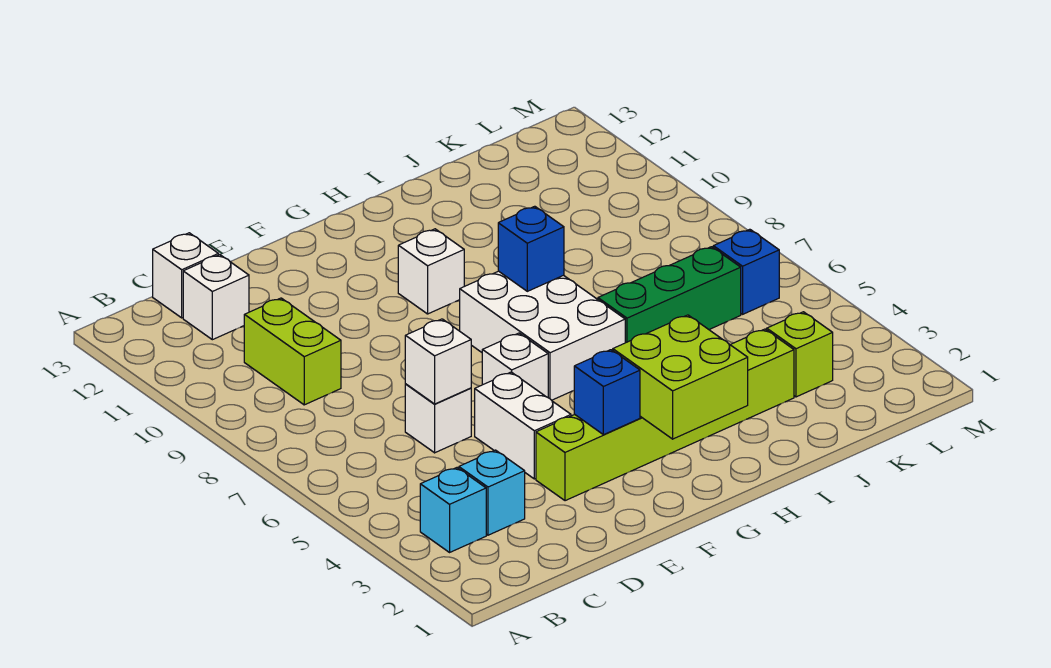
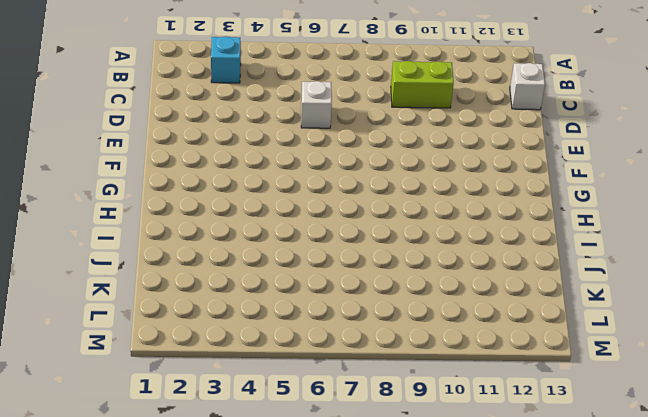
none -> cyan 1x1 brick [459,450,525,535]
none -> white 1x1 brick [183,255,249,340]
none -> lime 1x6 brick [536,329,794,501]

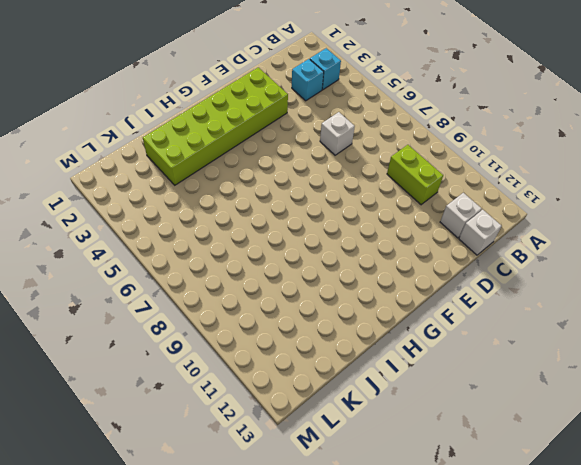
lime 2x6 brick [143,67,288,185] -> lime 1x6 brick [536,329,794,501]
none -> white 1x2 brick [475,372,571,479]
none -> white 1x1 brick [482,333,548,397]
none -> white 2x3 brick [460,271,625,400]

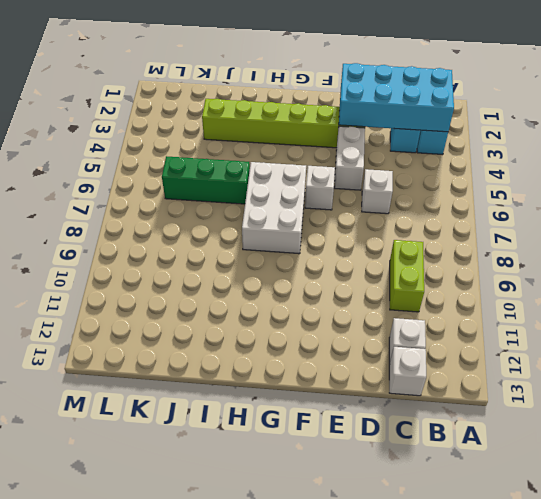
cyan 2x4 brick [339,63,454,132] -> none
none -> white 1x1 brick [398,229,464,314]
none -> lime 1x1 brick [767,312,833,397]
none -> blue 1x1 brick [713,229,779,314]

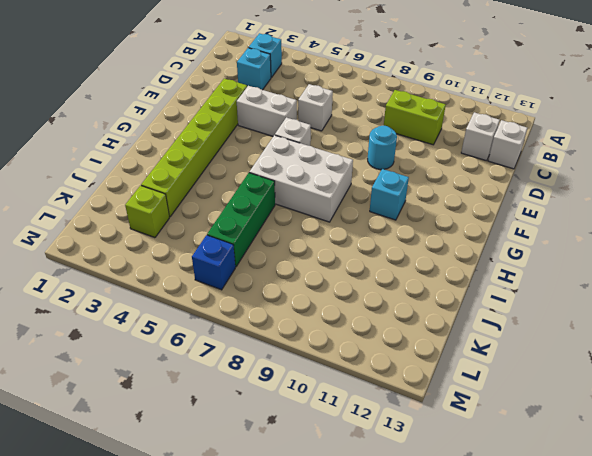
cyan 1x1 round brick [368,126,397,170] -> none
cyan 1x1 brick [370,169,409,220] -> white 1x1 brick [398,229,464,314]
none -> white 1x1 brick [405,319,471,404]
none -> blue 1x1 brick [574,350,640,435]
none -> lime 2x2 brick [613,315,748,439]

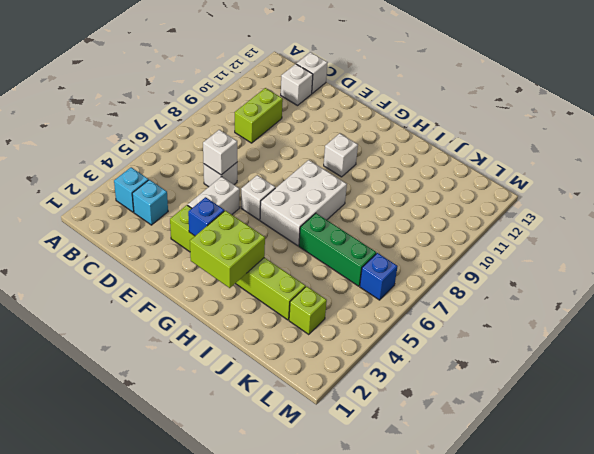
none -> blue 1x1 brick [498,206,564,291]

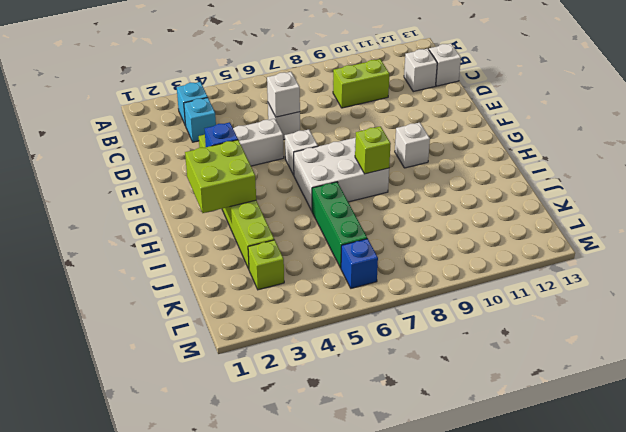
lime 1x1 brick [355,126,391,174] -> blue 1x1 brick [498,206,564,291]

